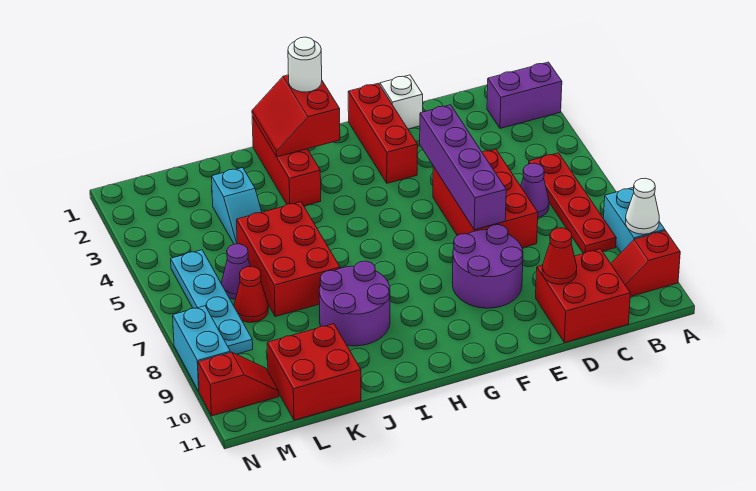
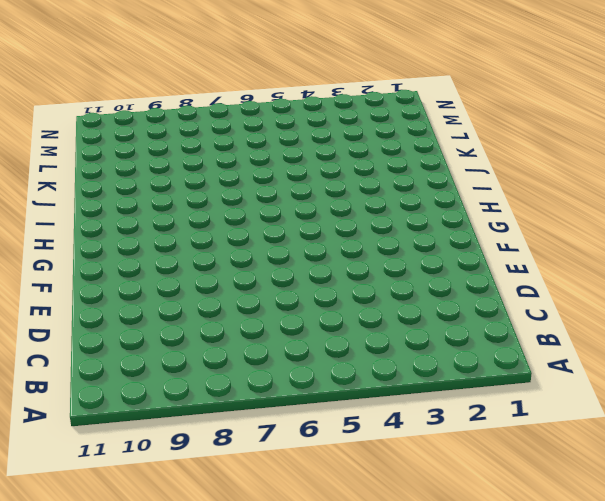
none -> purple 1x2 brick [487,62,562,128]
none -> cyan 1x2 brick [604,187,665,252]
none -> red 1x2 slope [611,231,680,297]

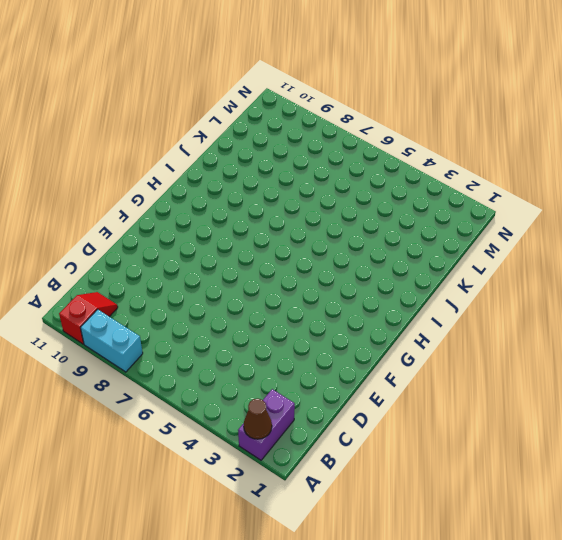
brown 1x1 cone [244,399,272,439] -> none
none -> red 1x4 plate [529,153,616,254]
none -> purple 1x1 cone [521,163,549,217]
none -> red 2x2 brick [536,249,630,343]

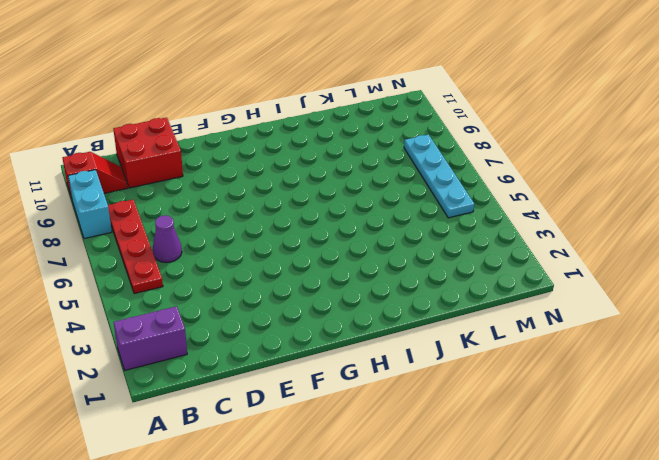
none -> red 2x3 brick [433,149,538,248]
none -> white 1x1 brick [380,75,423,129]
none -> purple 2x2 round brick [452,225,523,308]

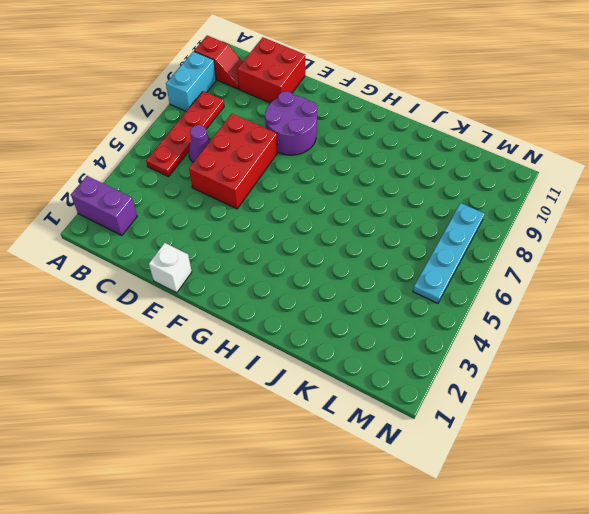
none -> red 1x3 brick [348,83,418,183]
none -> red 1x3 brick [252,117,321,206]
none -> purple 2x2 round brick [319,261,390,346]

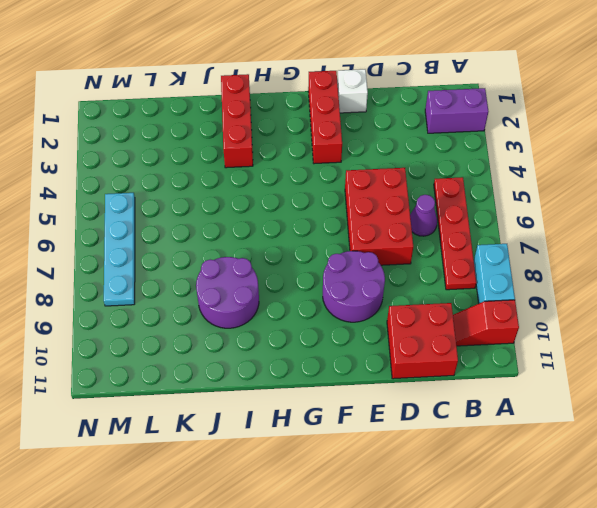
none -> red 2x3 brick [237,202,340,317]
none -> cyan 1x2 slope [212,168,262,244]
none -> red 2x2 brick [267,324,361,420]

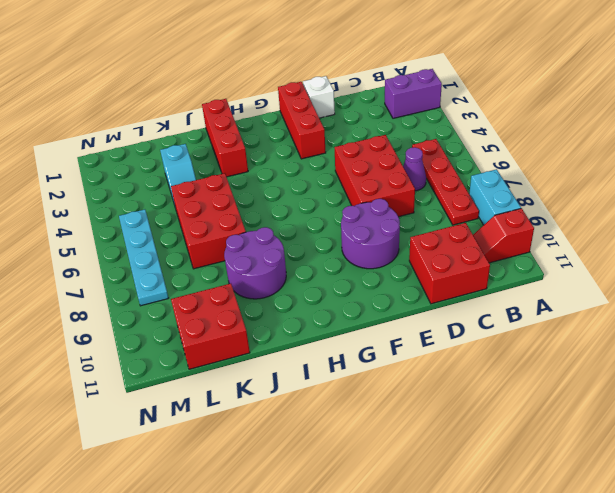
none -> purple 1x1 cone [222,244,251,299]
none -> red 1x1 cone [234,266,268,322]
none -> red 1x2 slope [198,352,279,416]

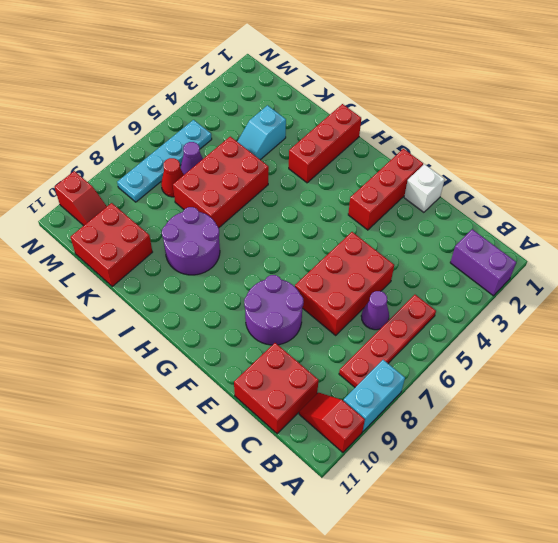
none -> cyan 1x2 brick [173,306,230,391]
none -> white 1x1 cone [625,178,659,234]
none -> red 1x1 cone [542,228,577,284]

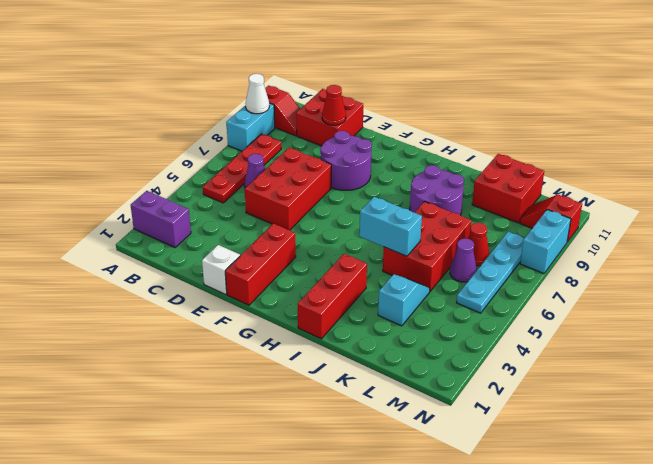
cyan 1x2 brick [359,197,422,256] -> none
none -> purple 1x4 brick [420,105,506,230]
none -> red 2x2 slope [252,75,340,157]
none -> white 1x1 round brick [288,37,322,92]

